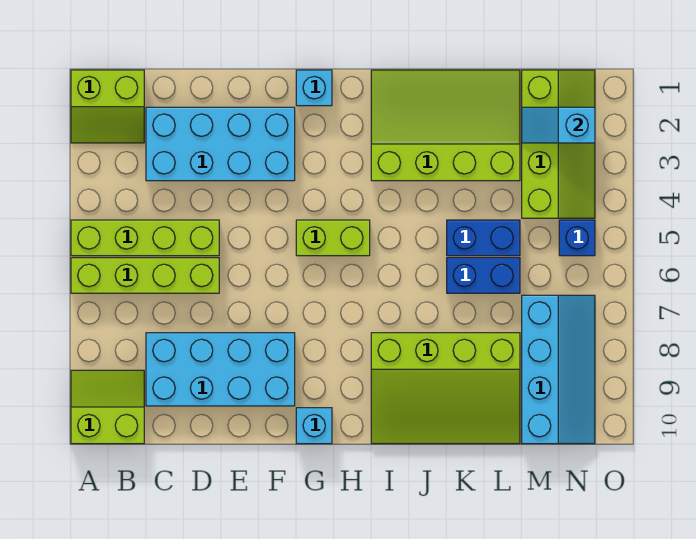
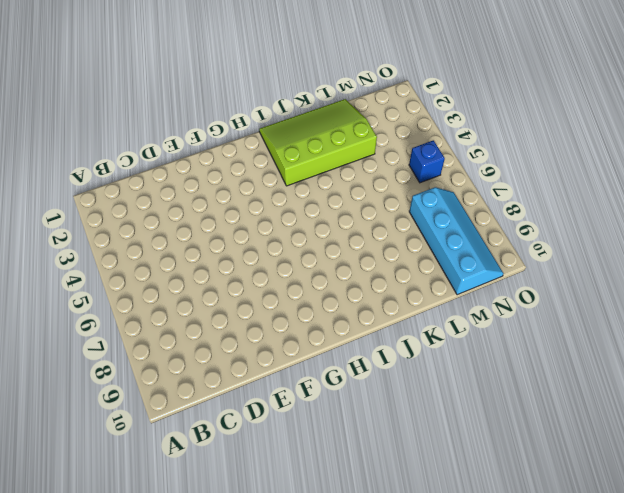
none -> lime 2x2 slope [71,70,144,143]
none -> lime 1x4 brick [71,220,219,256]
none -> lime 1x4 brick [71,258,219,293]

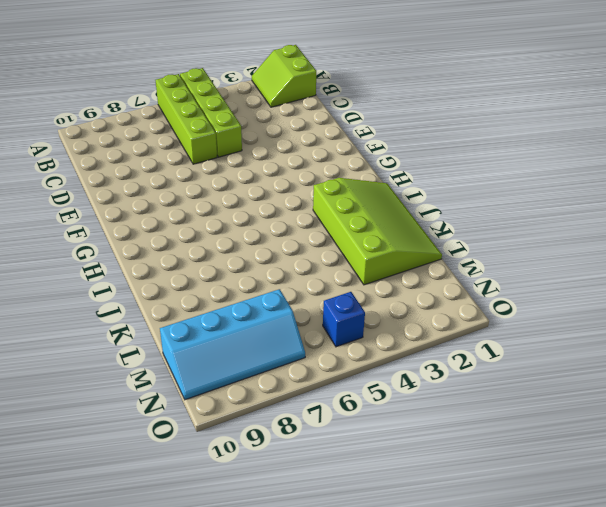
none -> lime 2x2 slope [71,370,144,444]
none -> cyan 2x4 brick [146,107,295,181]
none -> cyan 2x4 brick [146,333,295,406]

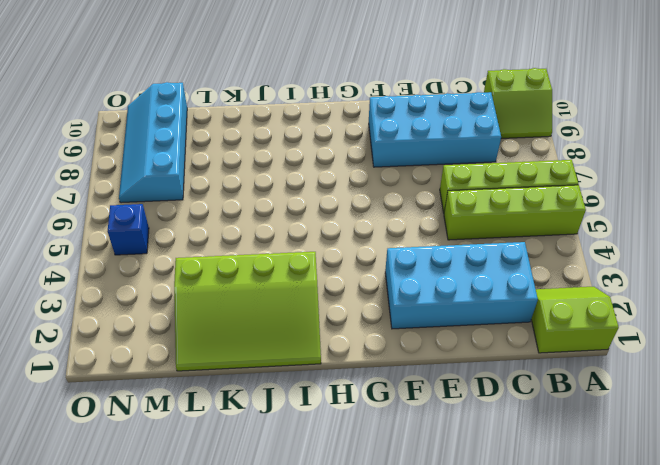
none -> cyan 1x1 brick [296,70,332,106]
none -> lime 1x2 brick [296,220,370,256]
none -> cyan 1x1 brick [296,408,332,444]

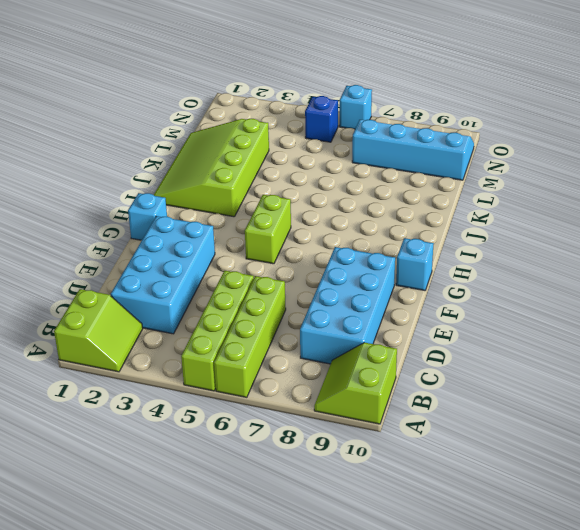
cyan 1x1 brick [339,85,372,129] -> none
none -> lime 3x4 slope [371,333,520,444]
none -> blue 1x2 brick [447,220,520,256]
none -> blue 1x2 brick [447,258,520,293]

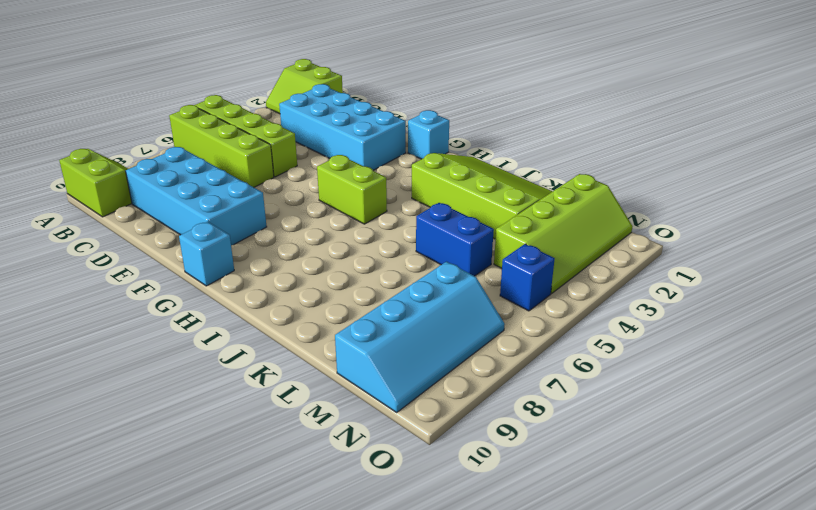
none -> lime 3x4 slope [371,333,520,444]
none -> blue 1x2 brick [447,258,520,293]
none -> cyan 1x2 slope [522,107,595,143]

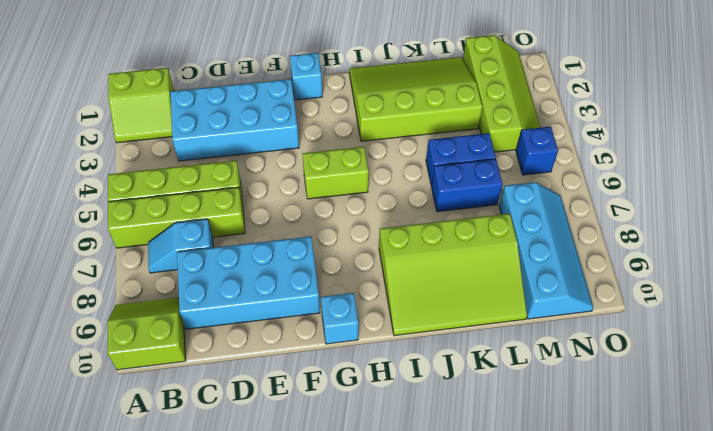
cyan 1x2 slope [148,219,214,273] -> cyan 1x2 slope moved to [522,107,595,143]

